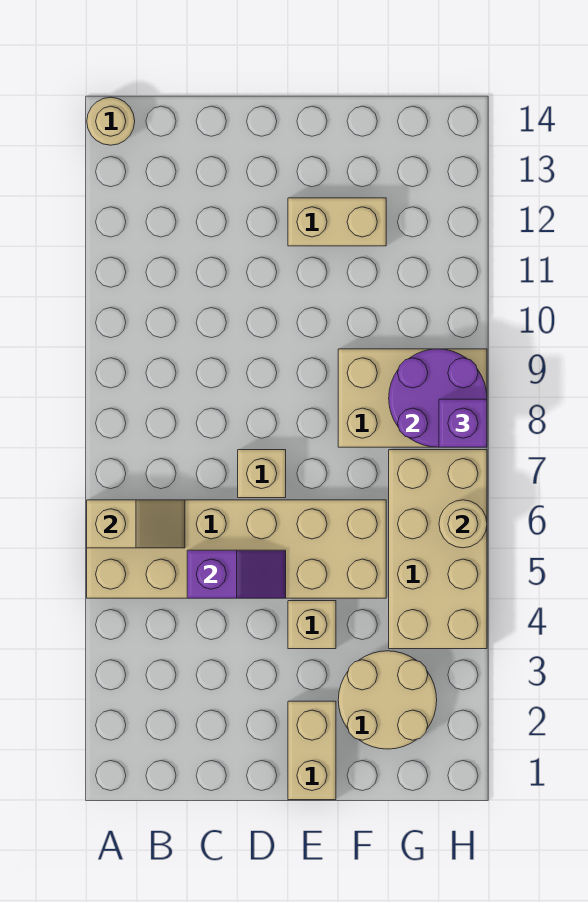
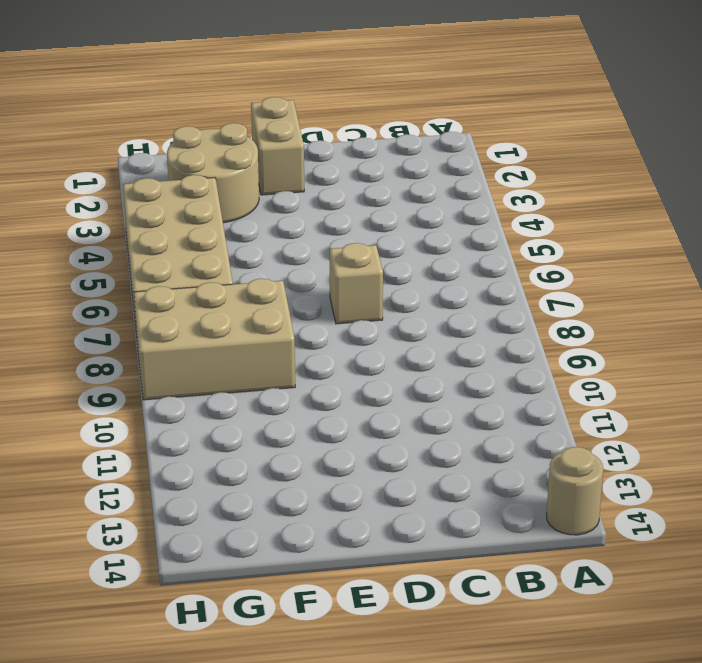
none -> tan 2x6 brick [87,500,386,598]
none -> tan 1x1 brick [288,601,336,649]
none -> tan 1x2 brick [288,198,386,246]

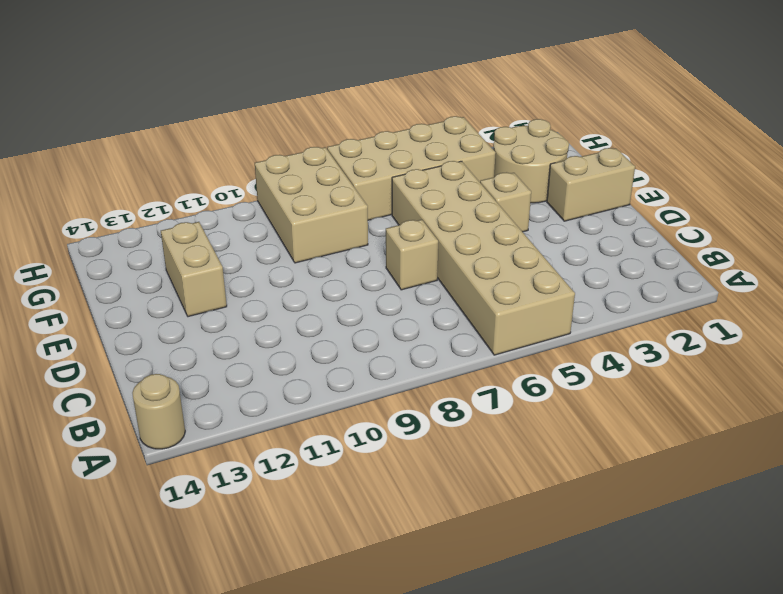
none -> tan 1x2 slope [87,500,185,548]
none -> purple 1x2 slope [187,550,286,598]
none -> purple 2x2 round brick [389,349,487,447]

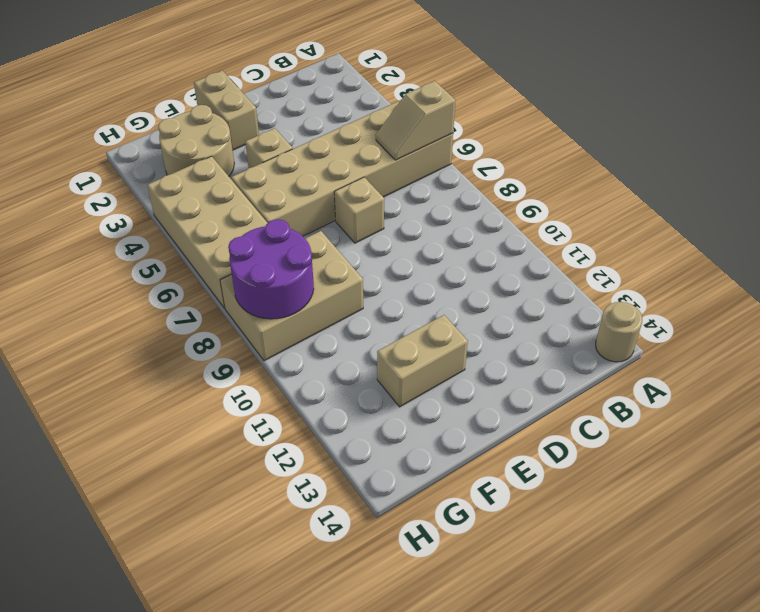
none -> purple 1x2 slope [187,550,286,598]
none -> tan 1x1 round brick [439,500,487,548]
none -> purple 1x1 brick [439,399,487,447]

